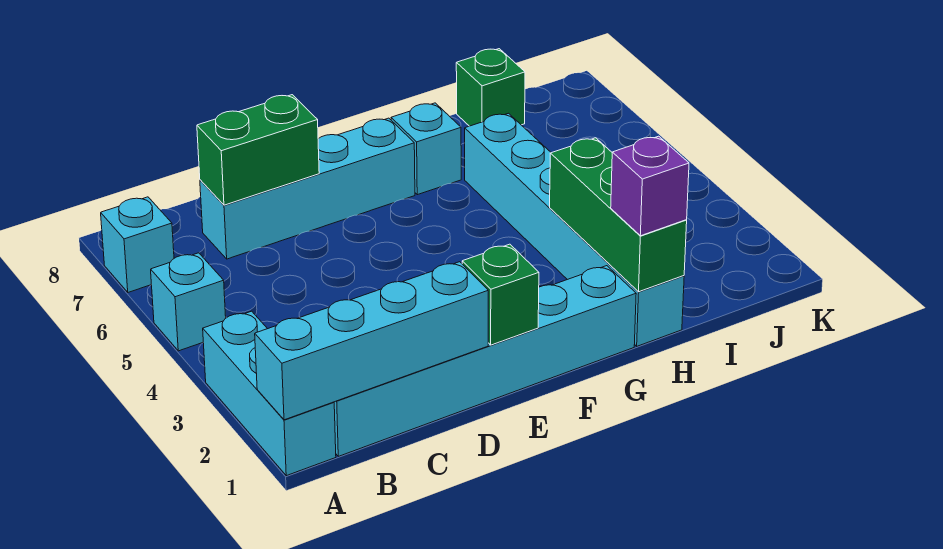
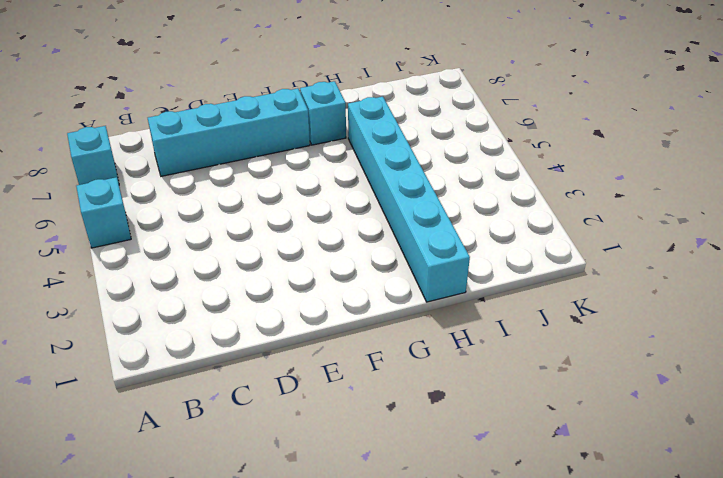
none -> cyan 1x3 brick [203,311,336,476]
none -> cyan 1x6 brick [334,266,636,456]
none -> green 1x1 brick [456,49,525,126]

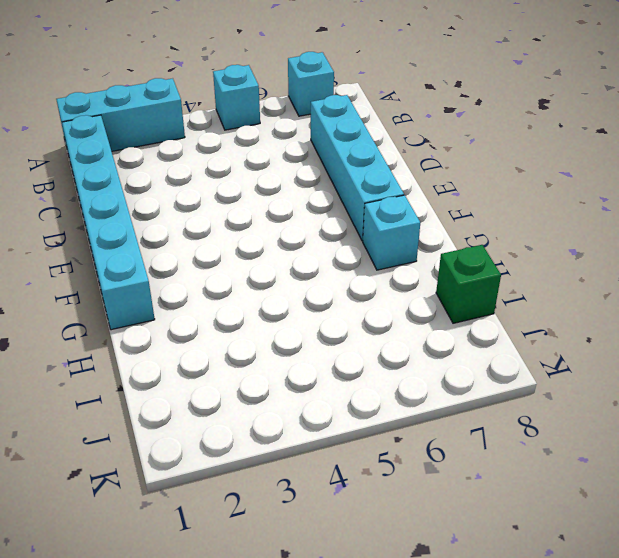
none -> cyan 1x6 brick [465,113,684,346]
none -> cyan 1x4 brick [255,262,488,420]
none -> green 1x2 brick [197,95,319,205]

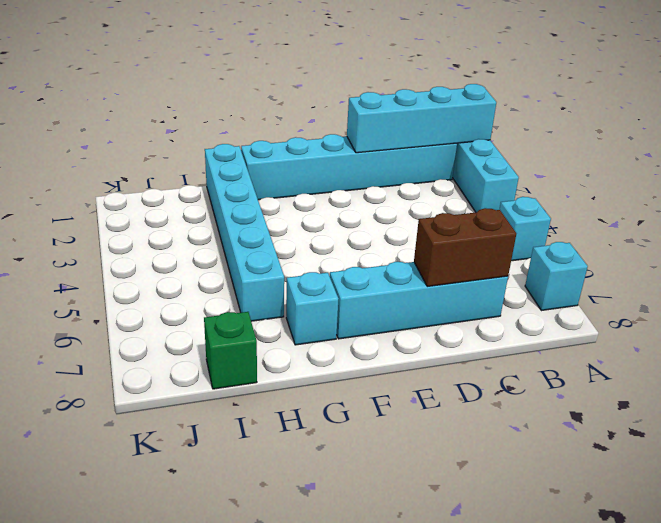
brown 1x2 brick [414,208,516,286] -> green 1x2 brick [197,95,319,205]
none -> green 1x1 brick [462,244,539,345]
none -> green 1x3 brick [550,138,687,292]
none -> purple 1x1 brick [611,136,689,236]

